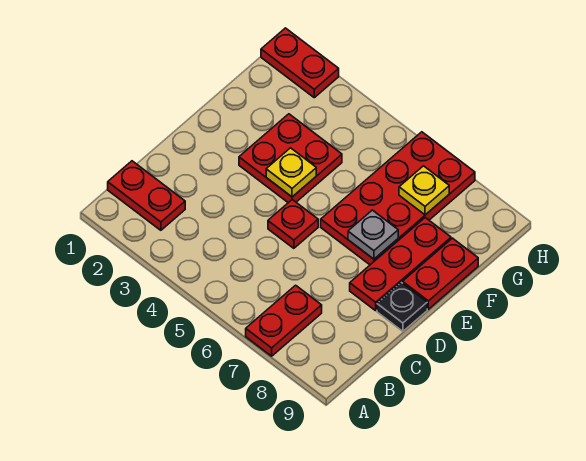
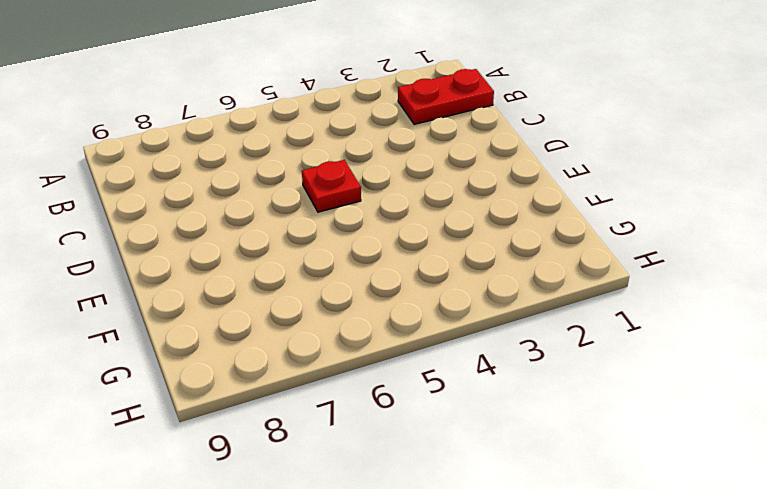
none -> red 1x2 plate [246,285,322,356]
none -> red 1x3 plate [350,218,451,311]
none -> black 1x1 plate [377,283,427,331]

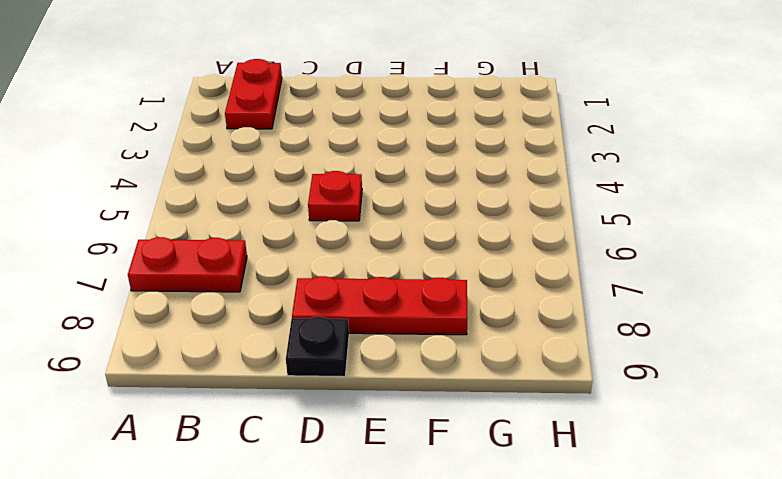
none -> red 2x2 plate [239,114,342,203]
none -> red 2x4 plate [321,132,475,265]
none -> red 1x2 plate [403,238,478,309]

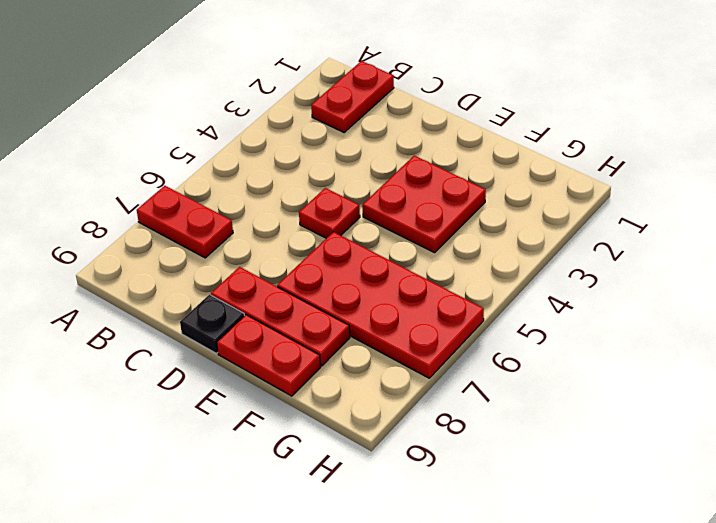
none -> red 1x2 plate [261,28,339,98]
none -> yellow 1x1 plate [266,148,316,197]
none -> grey 1x1 plate [348,210,398,259]

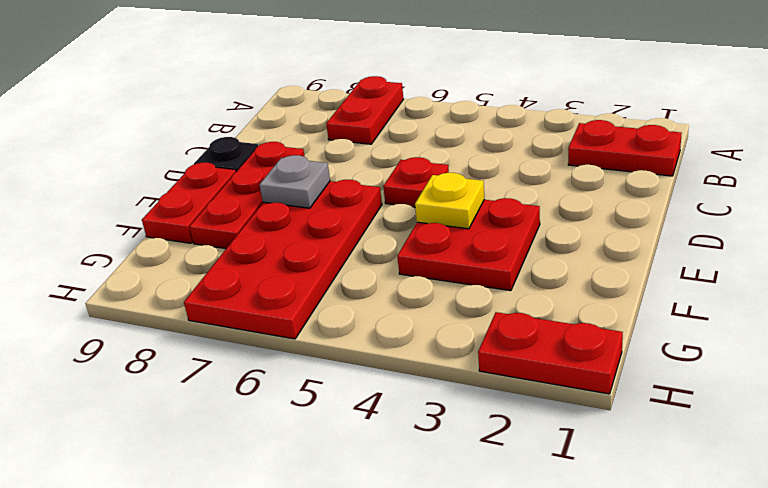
none -> yellow 1x1 plate [399,166,449,215]

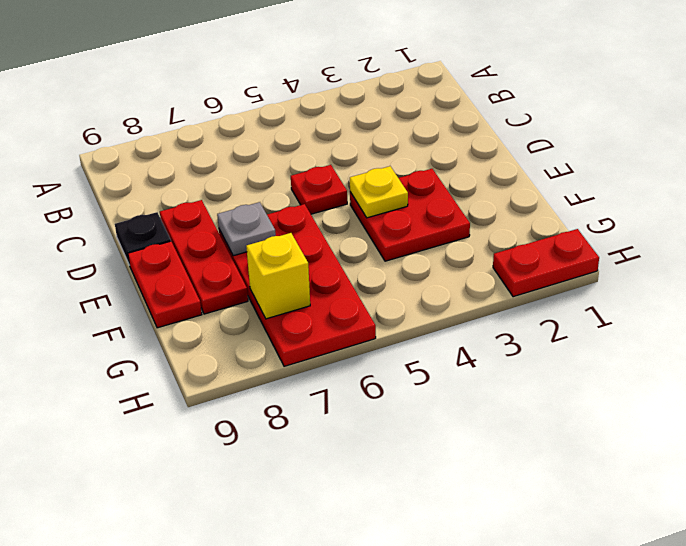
yellow 1x1 brick [246,233,310,319] -> yellow 1x1 plate [399,166,449,215]
none -> red 1x2 plate [246,285,322,356]
none -> red 1x2 plate [108,161,185,230]

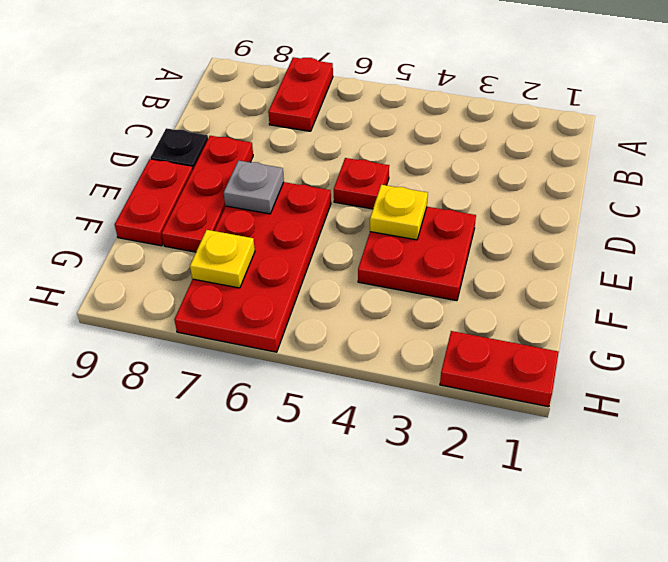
none -> red 1x2 plate [108,161,185,230]

